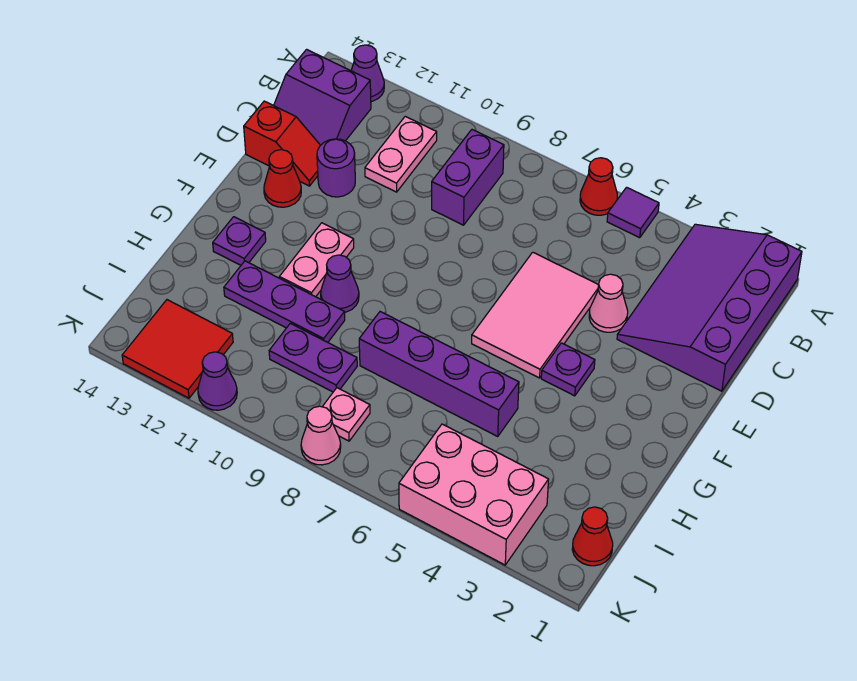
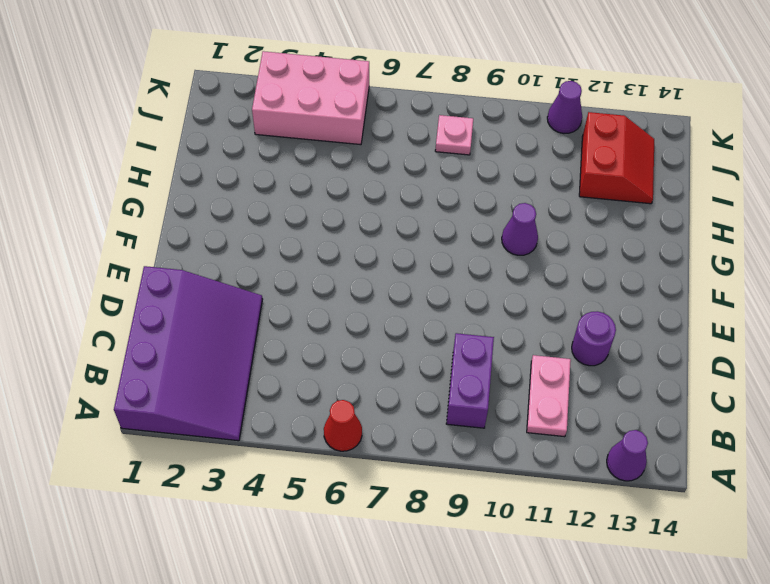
red 2x2 slope [579,112,654,204] -> red 2x2 tile [122,300,233,398]
none -> purple 1x1 tile [607,187,659,238]
none -> purple 2x2 slope [274,49,371,145]
none -> pink 1x1 cone [589,274,628,332]

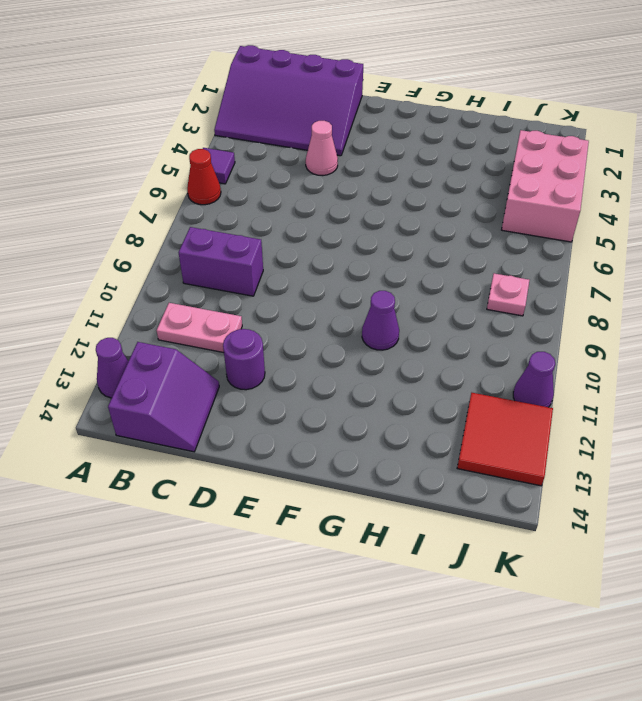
none -> pink 2x3 tile [472,252,598,378]
none -> red 1x2 slope [244,101,320,186]
none -> red 1x1 cone [264,150,301,207]

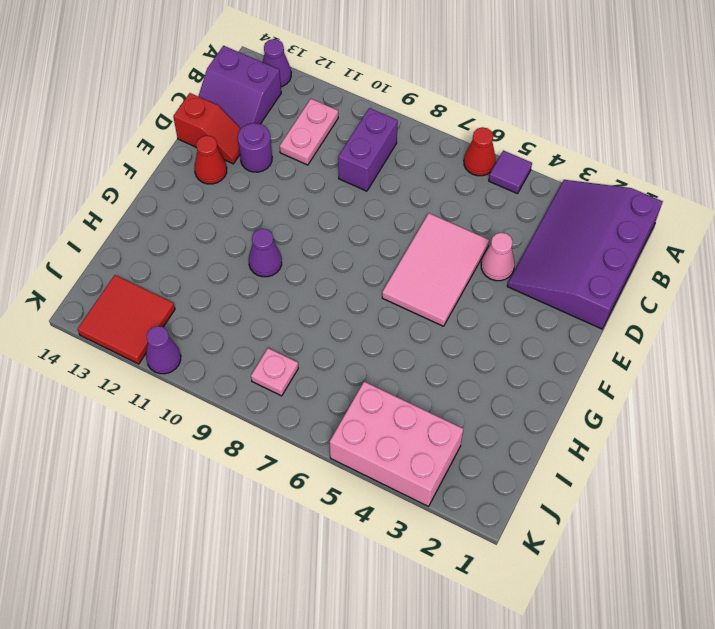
none -> purple 1x1 plate [541,343,595,396]
none -> pink 1x2 plate [279,223,354,297]
none -> purple 1x1 plate [213,217,266,265]

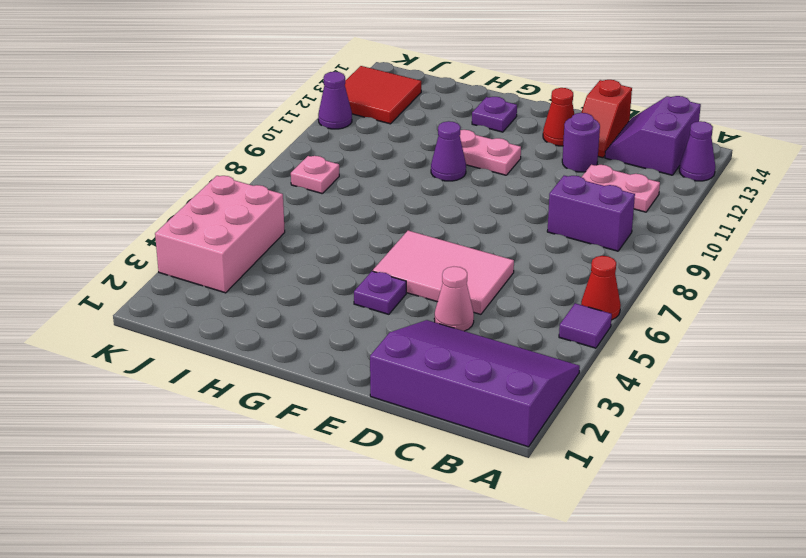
none -> purple 1x4 brick [359,312,519,436]
none -> purple 1x3 plate [224,261,345,342]
none -> purple 1x2 plate [269,323,357,392]

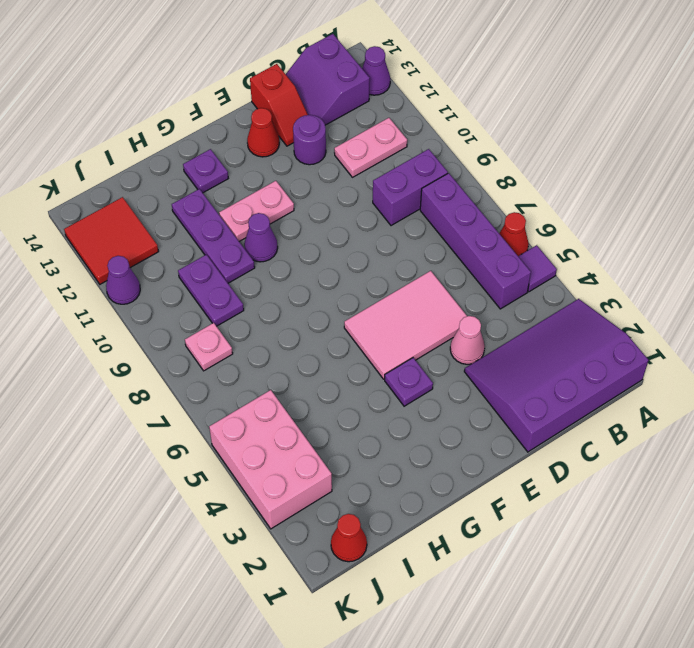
purple 1x4 brick [420,173,531,309] -> purple 1x4 brick moved to [359,312,519,436]
none -> pink 1x1 cone [301,406,341,465]

